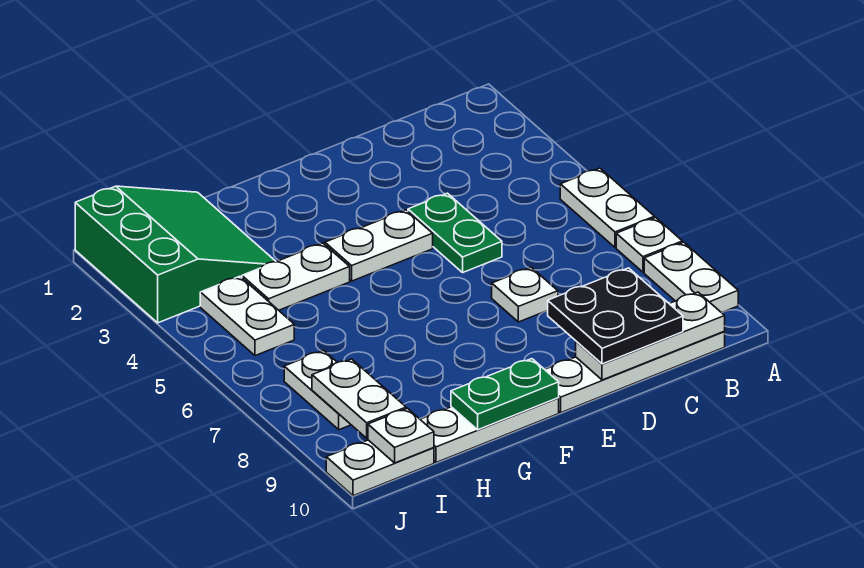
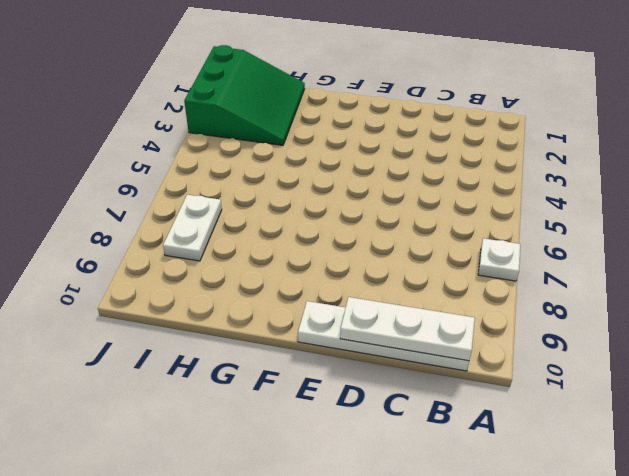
none -> white 1x2 plate [560,168,655,247]
none -> white 1x2 plate [644,242,738,313]
none -> green 1x2 plate [408,193,502,272]

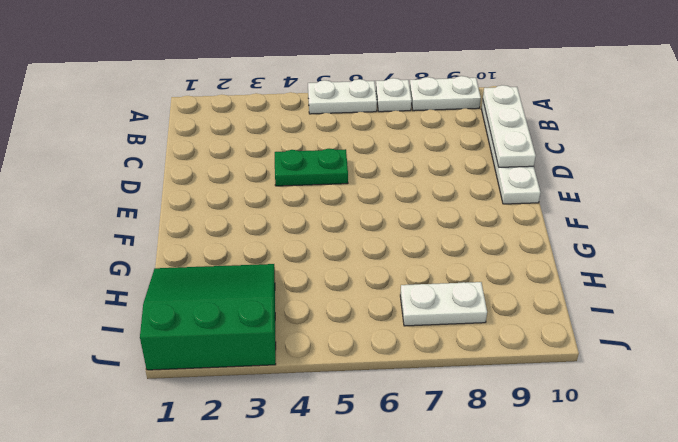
none -> white 1x1 plate [492,267,558,322]
none -> white 1x2 plate [325,210,433,281]
none -> white 1x3 plate [420,398,559,463]

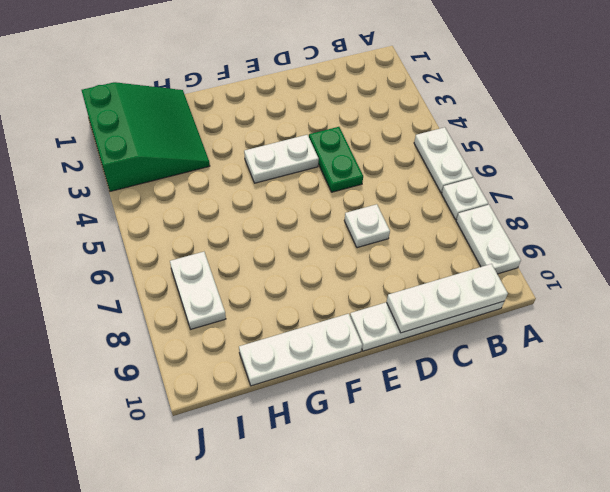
none -> white 1x2 plate [242,243,350,310]
none -> white 1x2 plate [200,276,294,356]
none -> white 1x2 plate [326,440,434,496]

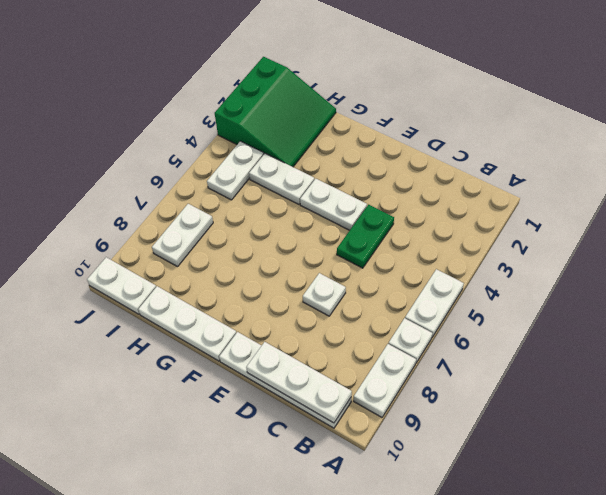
none -> green 1x2 plate [451,359,559,430]
none -> white 1x2 plate [312,359,406,438]
none -> white 1x1 plate [368,408,434,463]

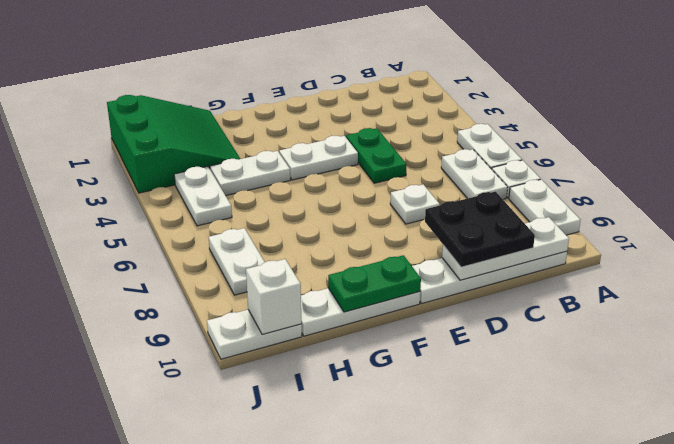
white 1x2 plate [441,149,508,199] -> white 1x2 plate moved to [312,359,406,438]
white 1x1 brick [246,259,301,334] -> white 1x1 plate [368,408,434,463]

